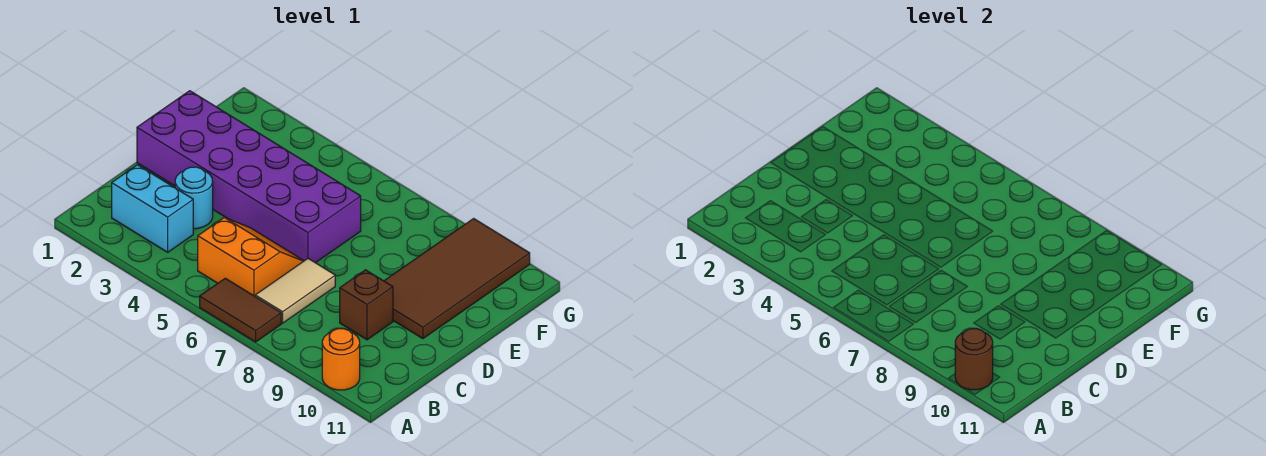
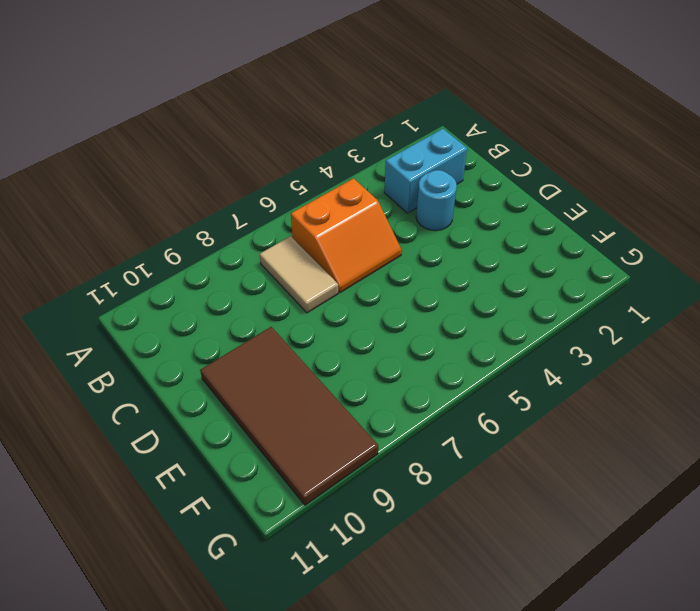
none -> brown 1x2 tile [200,278,281,342]
none -> orange 1x1 round brick [322,329,360,390]

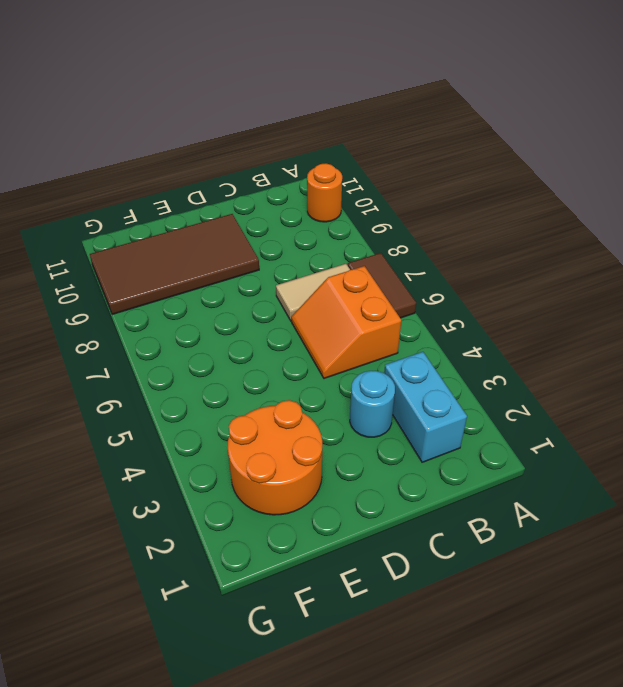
orange 2x2 round brick [227,400,322,515] -> purple 2x6 brick [137,91,361,263]
none -> brown 1x1 brick [340,270,393,340]
none -> brown 1x1 round brick [955,329,993,390]

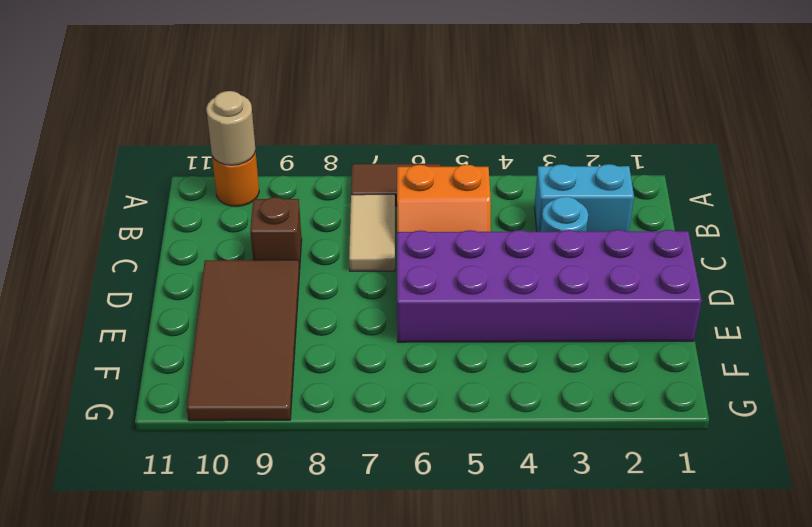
tan 1x1 round brick [206,91,256,165] -> brown 1x1 round brick [955,329,993,390]

